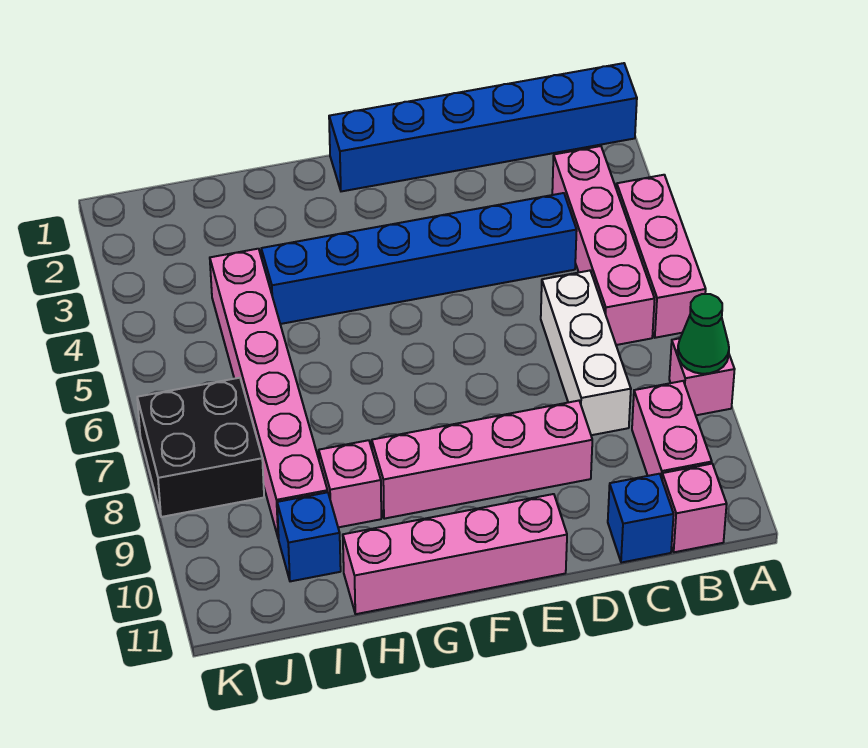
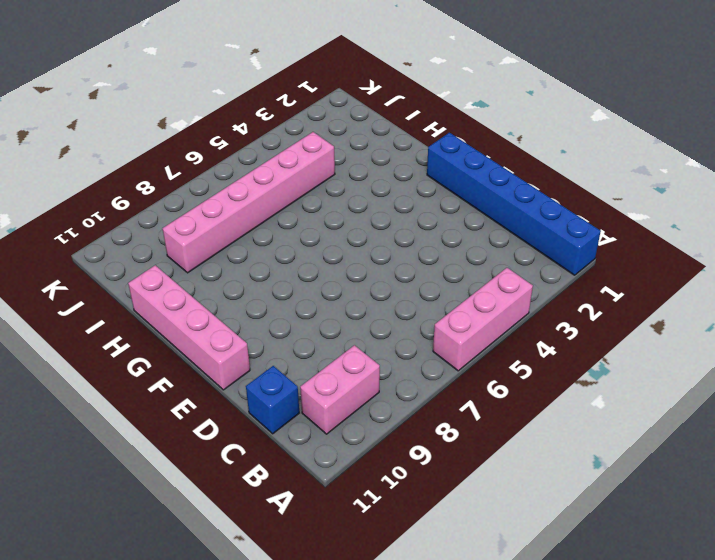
none -> pink 1x1 brick [669,338,735,415]
none -> pink 1x4 brick [552,146,655,345]
none -> pink 1x1 brick [662,464,727,552]

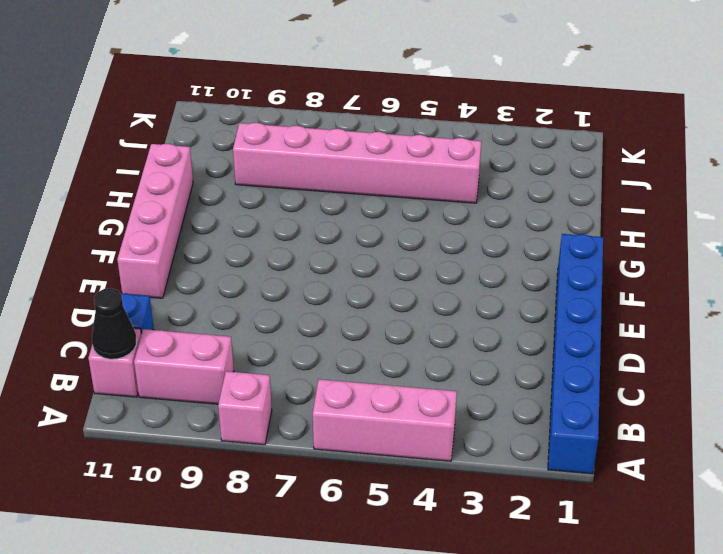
black 1x1 cone [92,288,137,359] -> none
none -> pink 1x4 brick [552,146,655,345]
none -> blue 1x6 brick [261,193,577,324]
none -> white 1x3 brick [541,271,631,435]

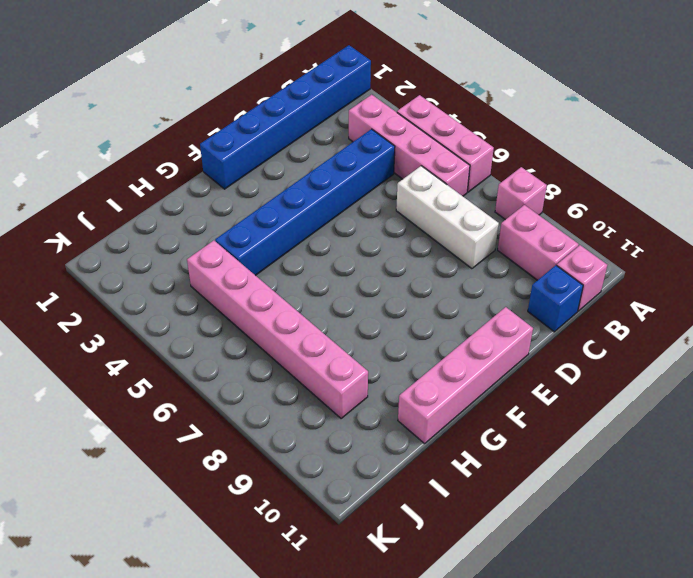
none -> pink 1x4 brick [372,401,592,519]
none -> pink 1x1 brick [319,440,381,527]
none -> blue 1x1 brick [277,492,341,581]

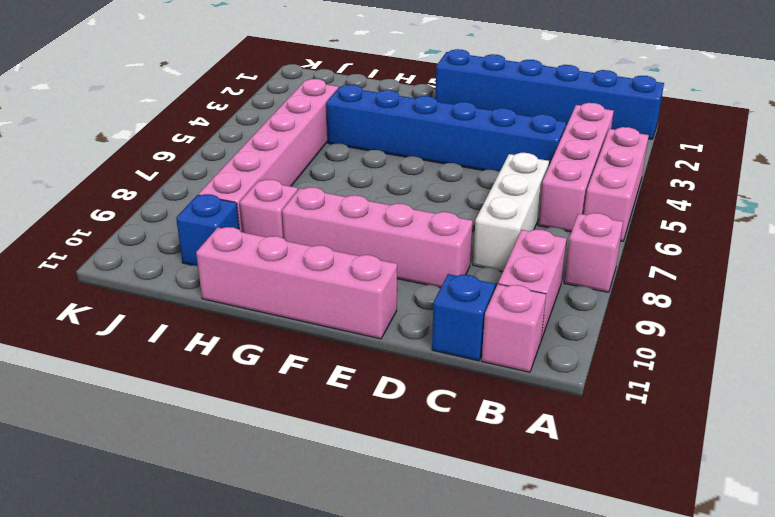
none -> black 2x2 brick [137,378,264,517]
none -> green 1x1 cone [678,294,729,374]

